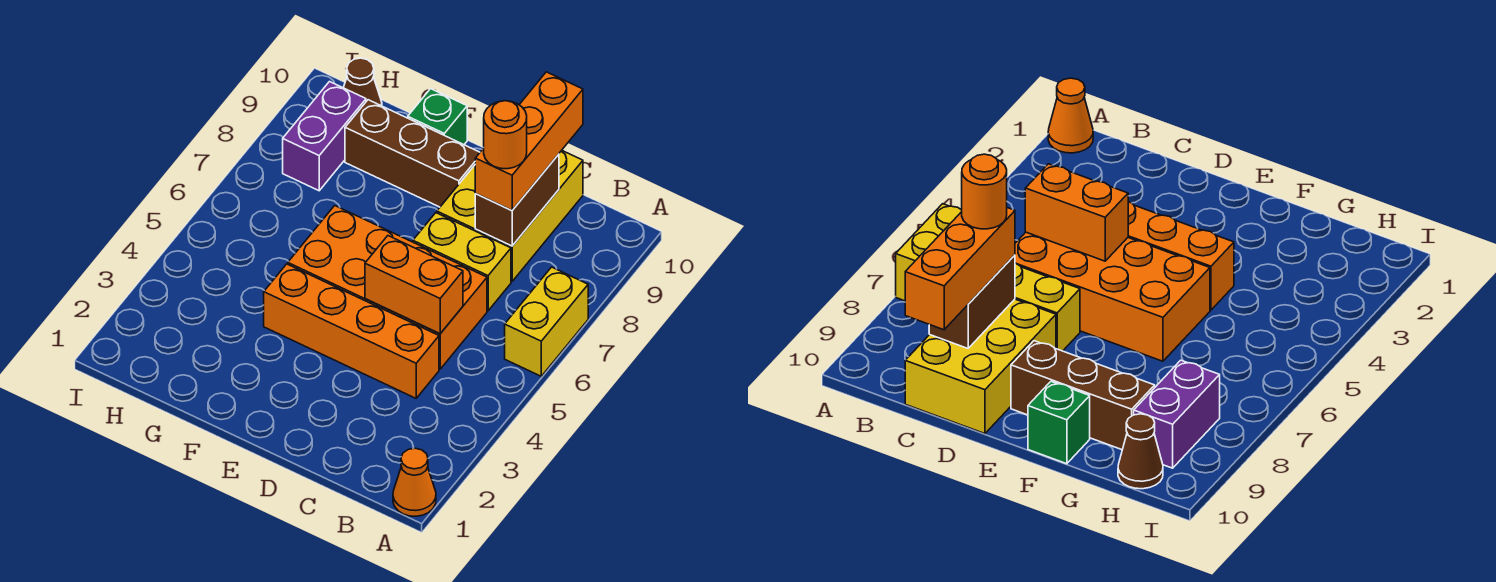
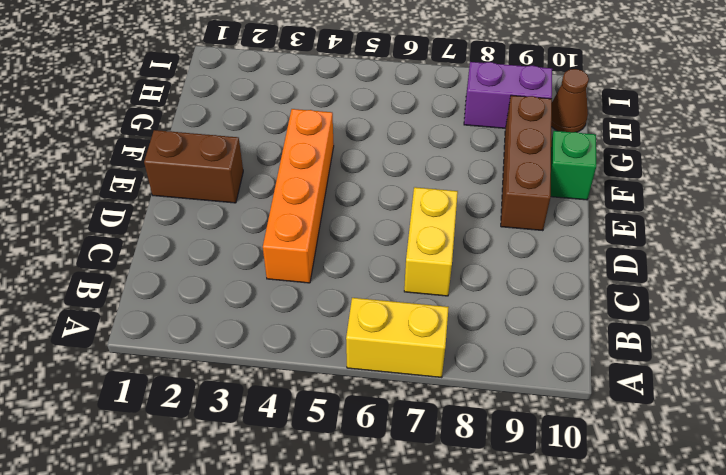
brown 1x2 brick [144,130,243,203] -> brown 1x2 brick moved to [475,154,559,246]
none -> orange 1x1 cone [393,448,436,516]
none -> orange 2x4 brick [288,206,487,369]
none -> yellow 2x3 brick [437,151,583,281]

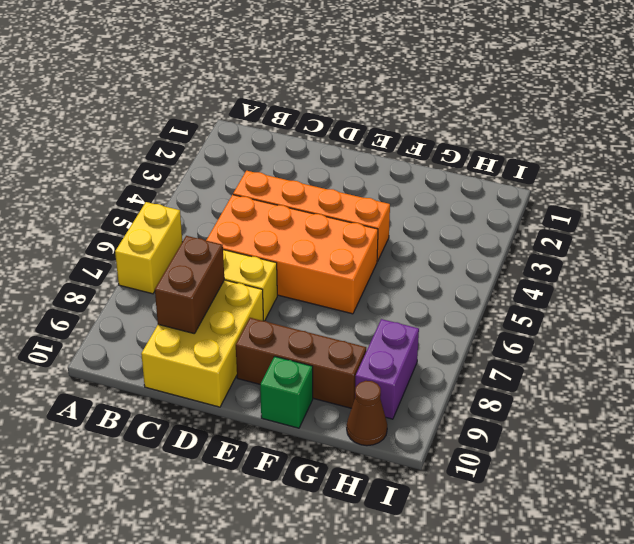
none -> orange 1x1 cone [393,448,436,516]
none -> orange 1x2 brick [365,236,463,334]
none -> orange 1x3 brick [475,72,583,210]

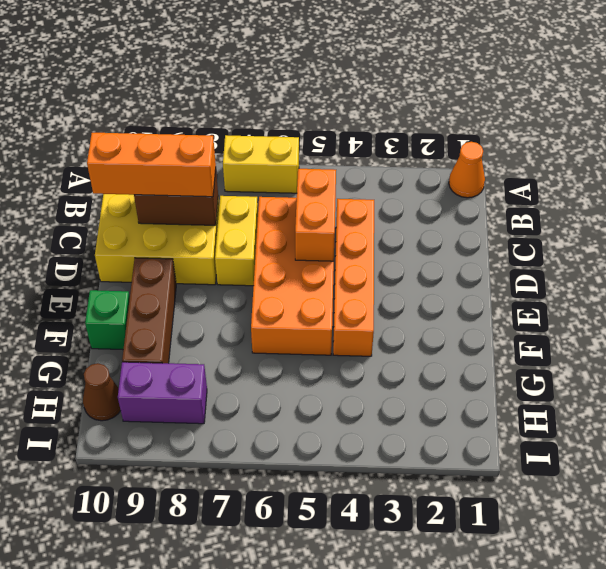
none -> orange 1x1 round brick [484,101,527,169]

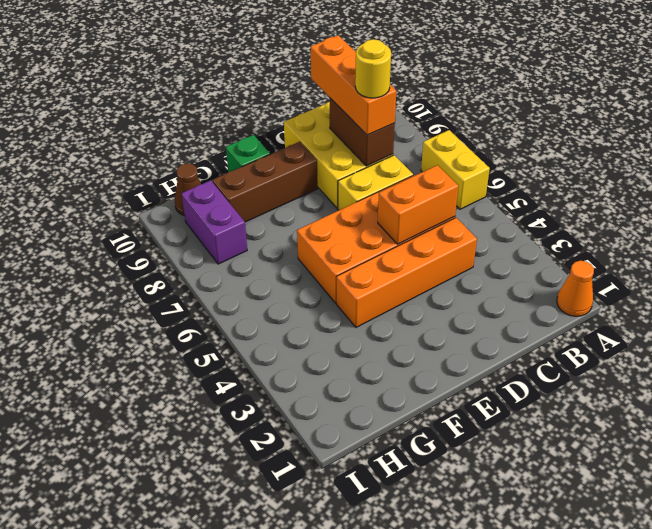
yellow 1x1 round brick [355,39,391,98] -> orange 1x1 round brick [484,101,527,169]

